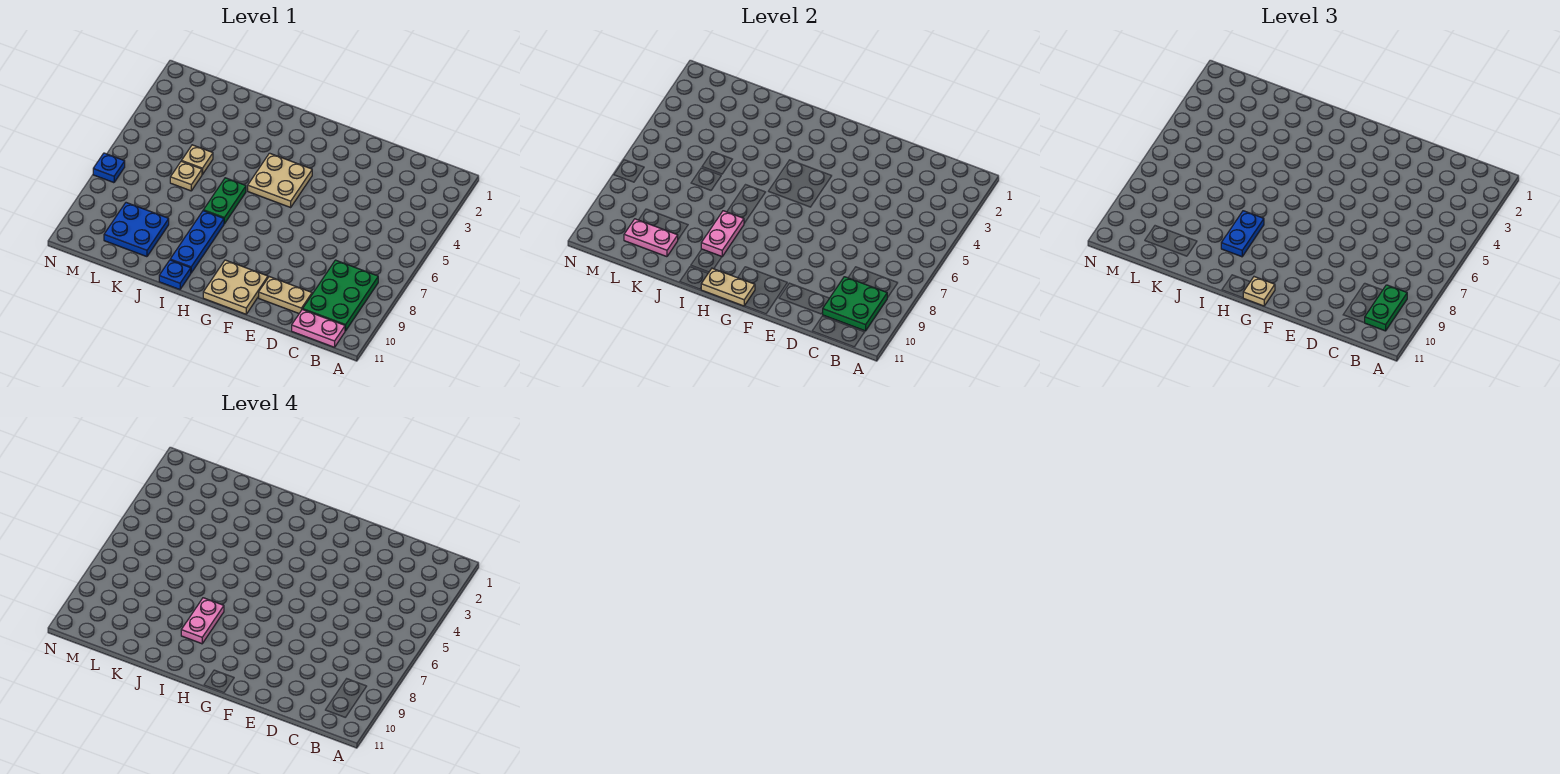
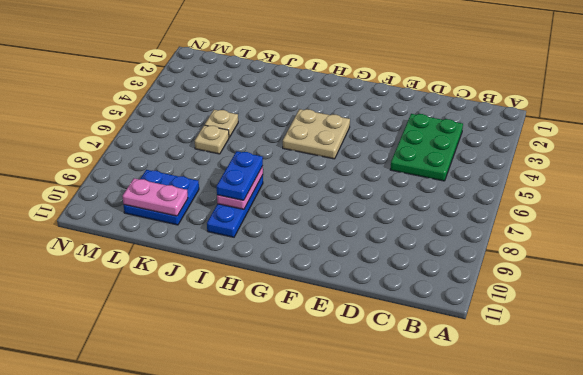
green 2x3 plate [390,114,463,181] -> green 2x3 plate moved to [303,260,378,331]
none -> pink 1x2 plate [292,309,345,347]
none -> tan 1x2 plate [259,277,312,313]
none -> tan 2x2 plate [203,260,268,314]

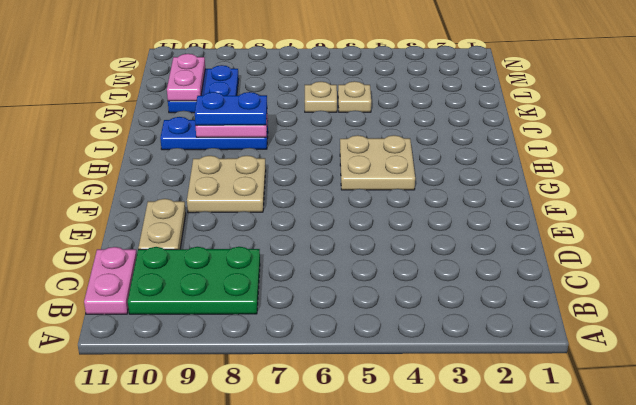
tan 2x2 plate [187,156,266,213] -> tan 2x2 plate moved to [203,260,268,314]
none -> green 1x2 plate [203,178,246,224]
none -> blue 1x1 plate [159,260,191,290]
none -> blue 1x1 plate [93,153,125,183]

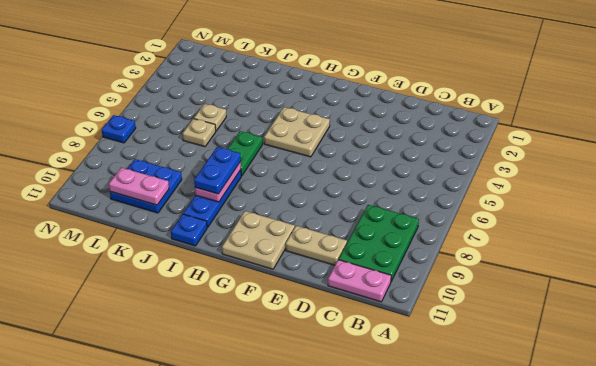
none -> green 2x2 plate [823,277,887,331]
none -> tan 1x2 plate [701,268,755,306]
none -> green 1x2 plate [1365,285,1407,331]

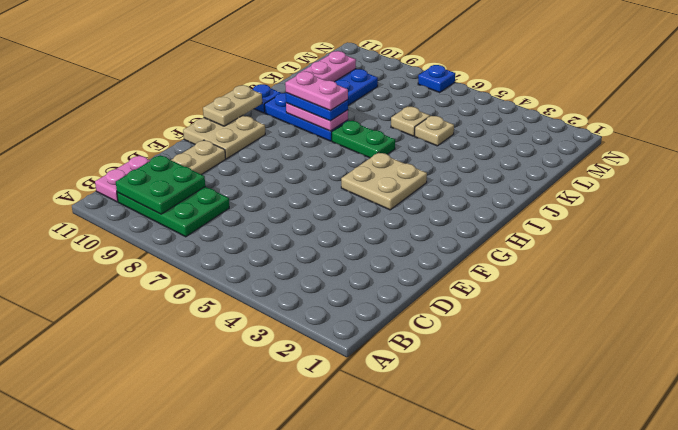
none -> green 1x2 plate [1365,285,1407,331]
none -> tan 1x1 plate [1243,277,1275,306]

